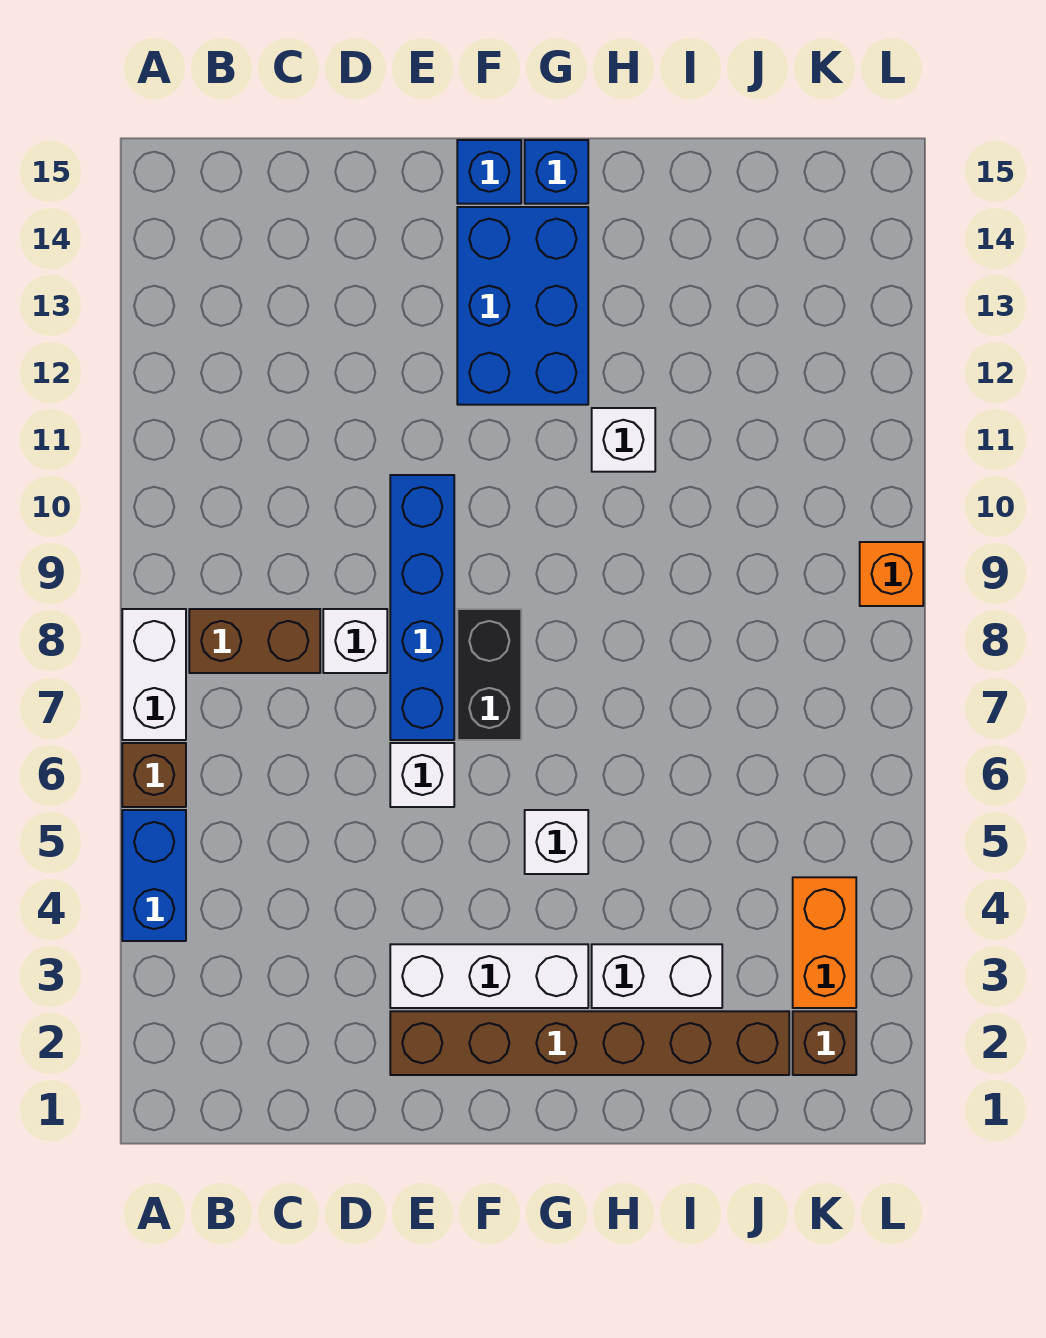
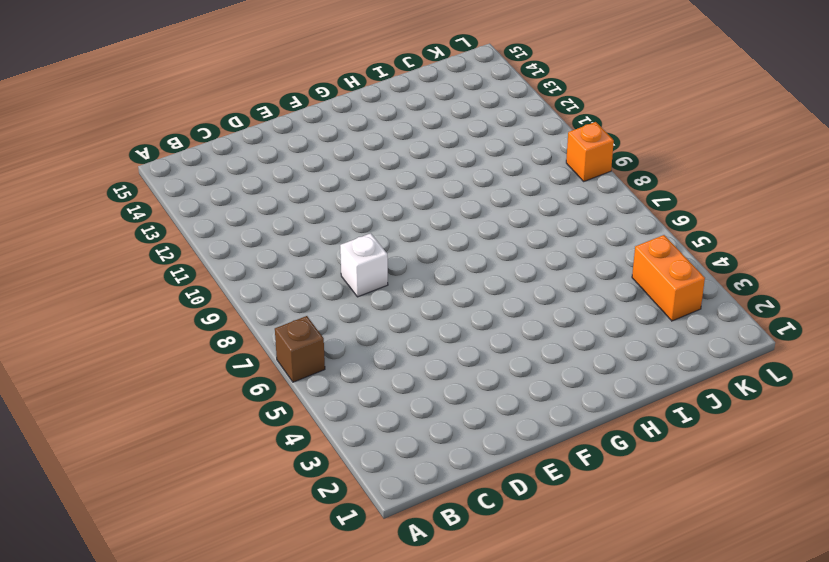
none -> blue 1x2 brick [122,810,186,941]
none -> white 1x2 brick [122,609,186,740]
none -> brown 1x2 brick [189,609,320,673]

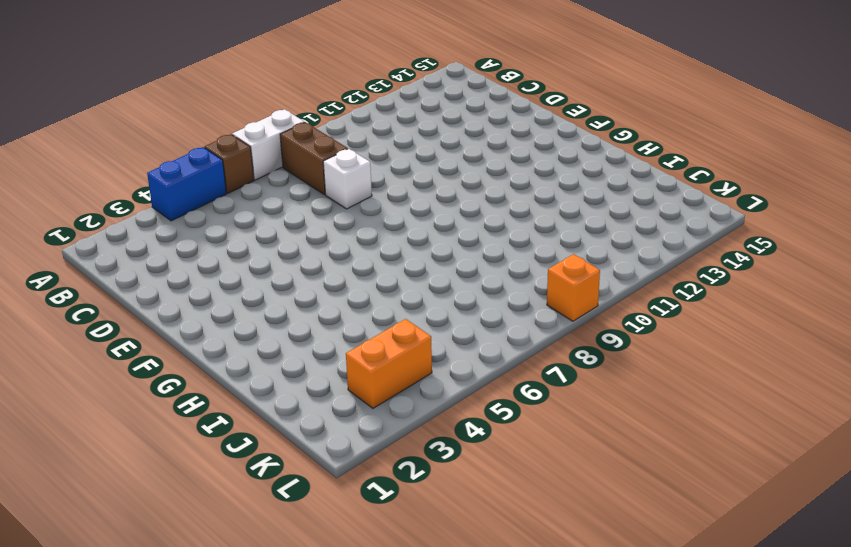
none -> brown 1x6 brick [390,1011,789,1075]
none -> white 1x3 brick [390,944,588,1008]
none -> white 1x1 brick [390,743,454,807]

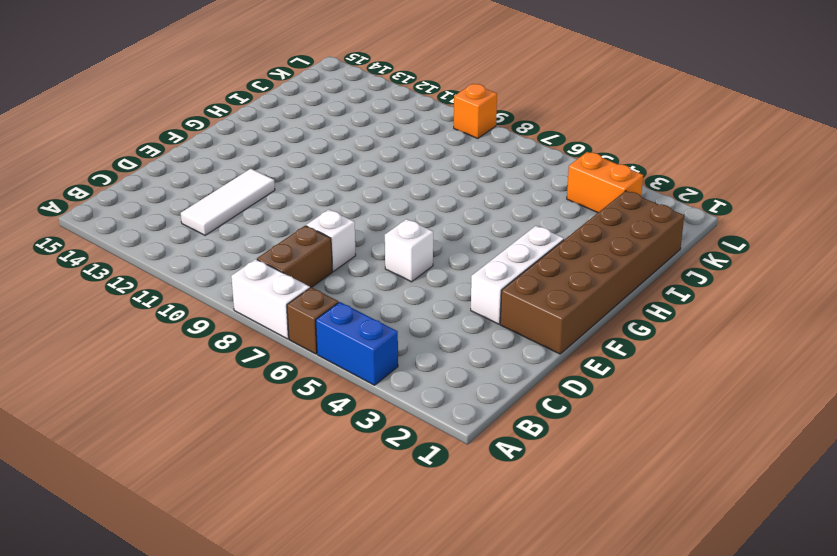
white 1x3 tile [181,169,275,235] -> none
brown 2x6 brick [500,191,684,354] -> brown 1x6 brick [390,1011,789,1075]
none -> blue 1x4 brick [390,475,454,740]
none -> black 1x2 brick [457,609,521,740]
none -> blue 2x3 brick [457,207,588,405]

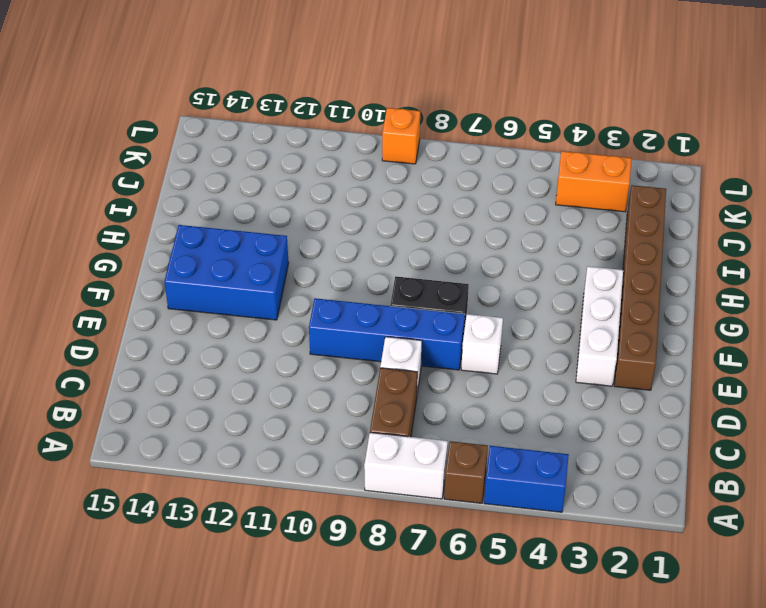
none -> blue 1x1 brick [457,140,521,204]
none -> white 1x1 brick [525,810,588,874]
none -> blue 1x1 brick [525,140,588,204]

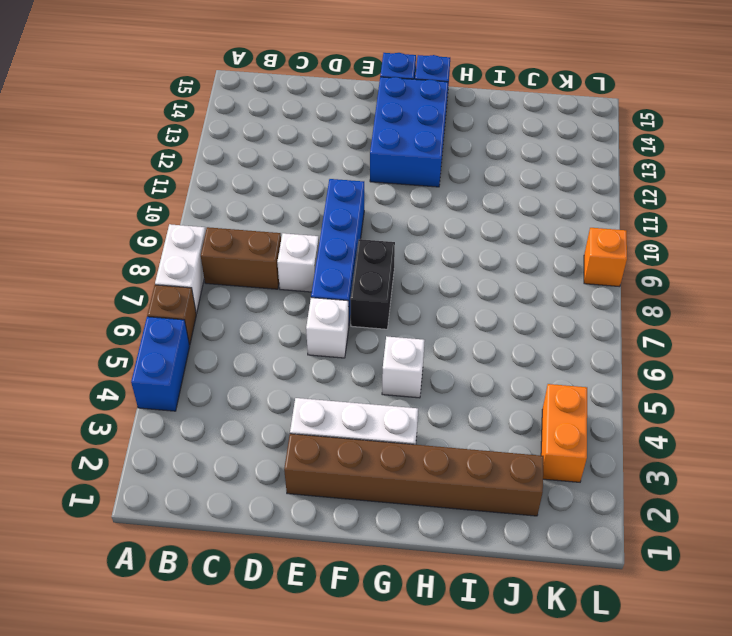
none -> white 1x2 brick [592,944,722,1008]
none -> white 1x1 brick [592,408,655,472]
none -> brown 1x1 brick [793,1011,856,1075]

